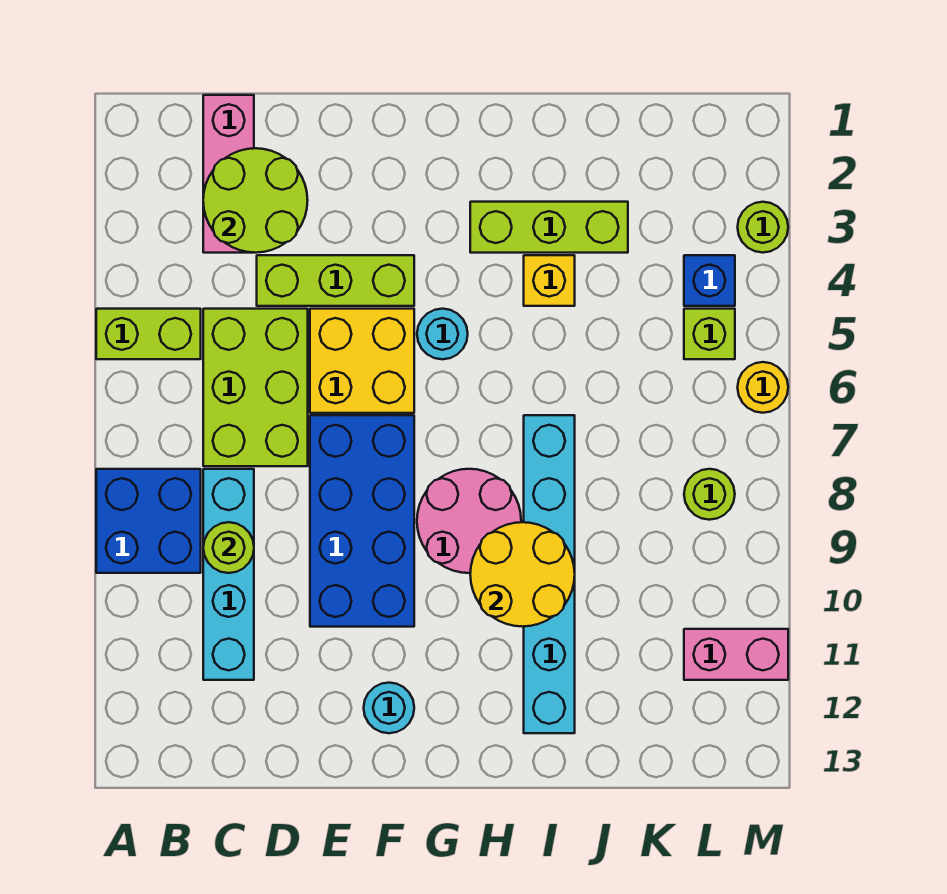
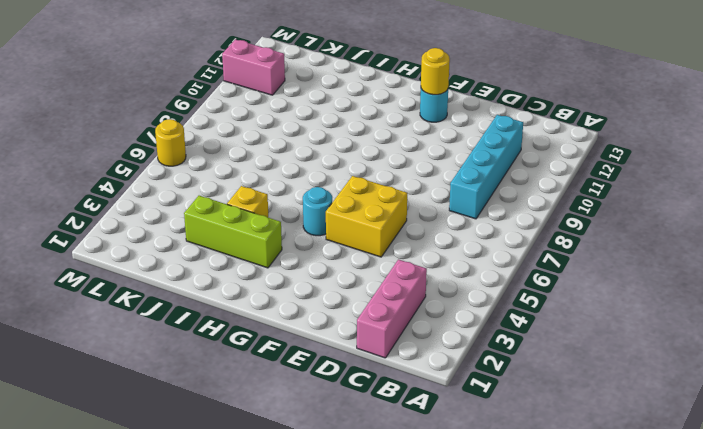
yellow 1x1 round brick [421,48,450,95] -> none
none -> lime 1x2 brick [96,309,201,359]
none -> blue 2x2 brick [96,469,201,573]
none -> lime 2x3 brick [203,309,308,466]

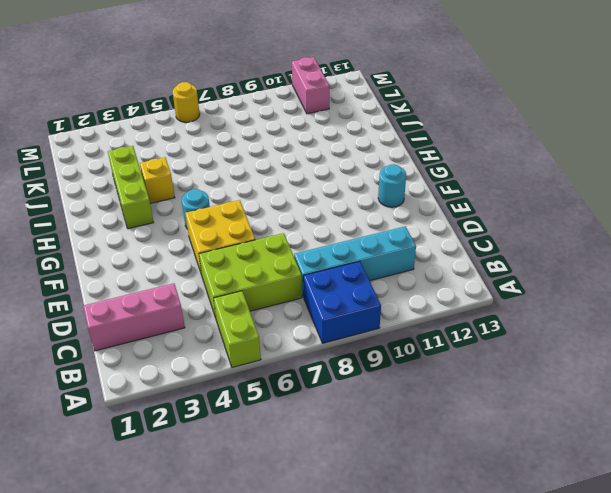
none -> lime 1x3 brick [257,255,414,306]
none -> blue 2x4 brick [310,415,414,627]
none -> pink 2x2 round brick [417,469,521,573]

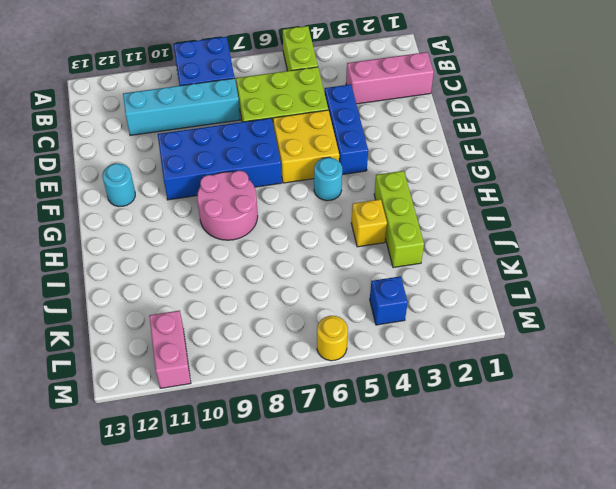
blue 1x3 brick [325,84,368,175] -> lime 1x3 brick [257,255,414,306]
none -> cyan 1x6 brick [524,415,575,733]
none -> lime 1x1 brick [684,309,735,359]
none -> lime 1x1 round brick [684,469,735,520]

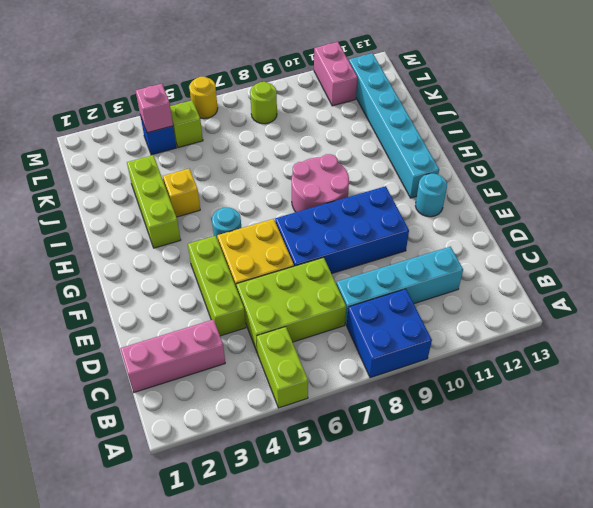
cyan 1x6 brick [349,53,439,198] -> cyan 1x6 brick turned to [524,415,575,733]
pink 1x1 brick [136,84,173,133] -> none
none -> lime 1x1 round brick [738,202,788,253]
none -> lime 2x2 round brick [203,148,308,253]
none -> lime 1x1 round brick [203,522,254,573]

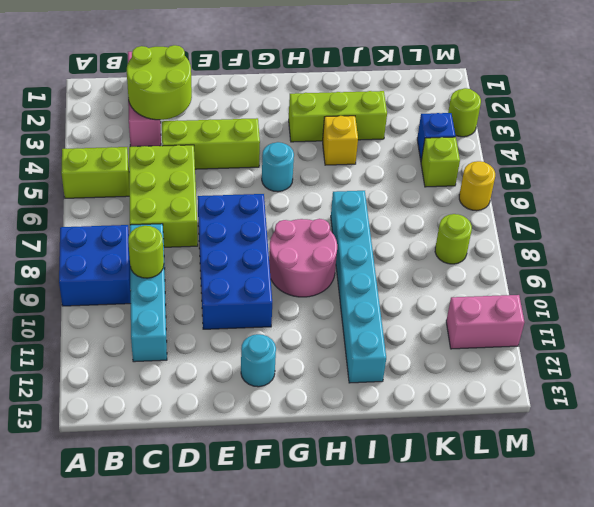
none -> yellow 2x2 brick [310,309,414,413]
none -> yellow 2x2 round brick [470,522,575,627]

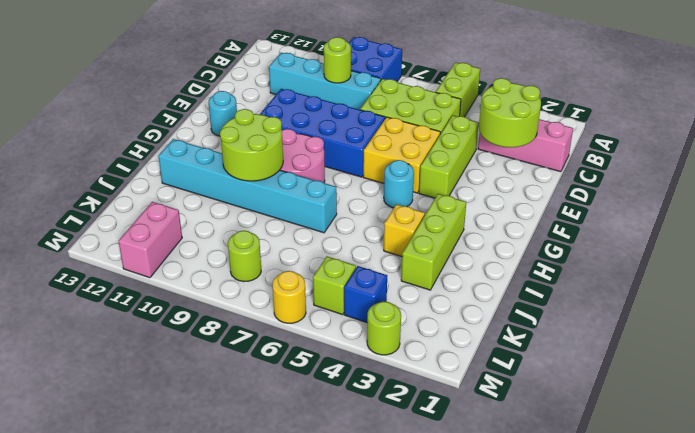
lime 2x2 round brick [220,109,283,181] -> yellow 2x2 round brick [470,522,575,627]

